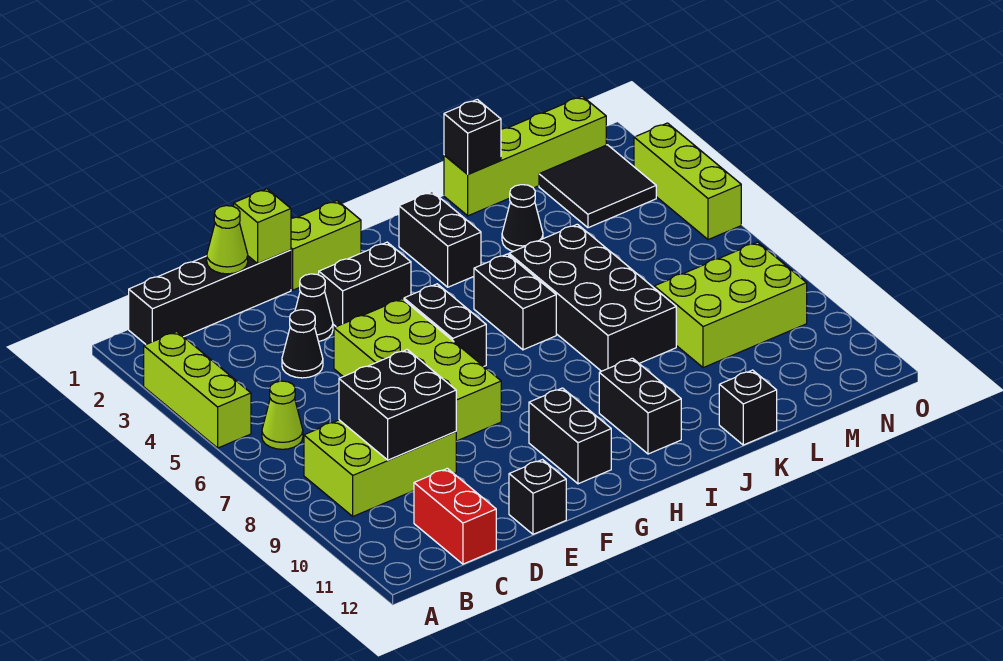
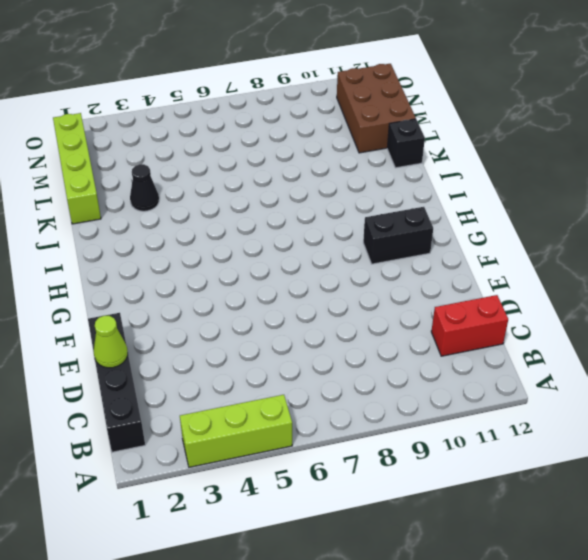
brown 2x3 brick [337,64,416,153] -> none
none -> lime 1x1 cone [262,381,303,449]
none -> lime 2x3 brick [304,420,456,516]
none -> black 1x1 cone [282,310,323,378]

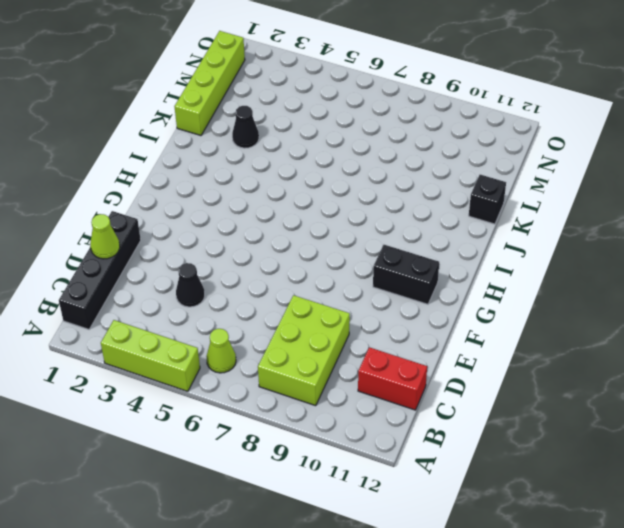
none -> black 1x1 cone [295,274,333,342]
none -> lime 2x4 brick [334,299,501,441]
none -> black 1x1 brick [509,460,566,534]

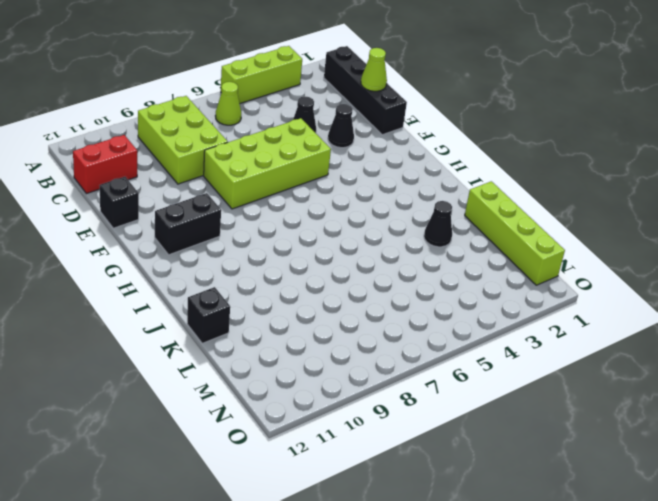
none -> lime 1x2 brick [291,201,361,290]
none -> black 1x2 brick [319,242,411,327]
none -> black 1x2 brick [404,284,486,366]

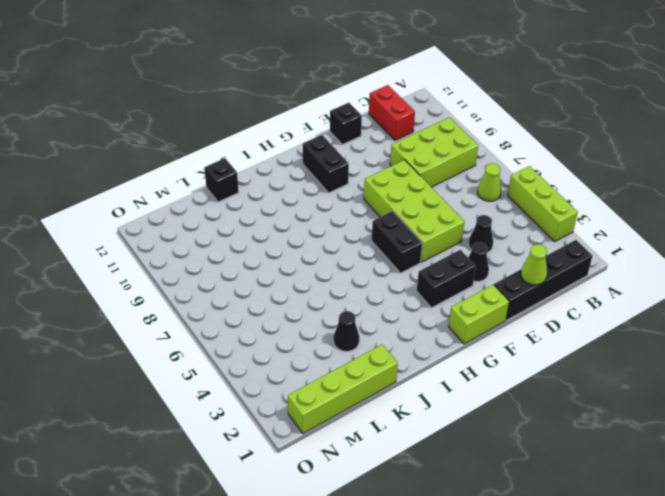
none -> black 1x2 brick [399,192,481,287]
none -> black 1x2 brick [474,254,556,350]
none -> black 1x2 brick [599,358,681,454]

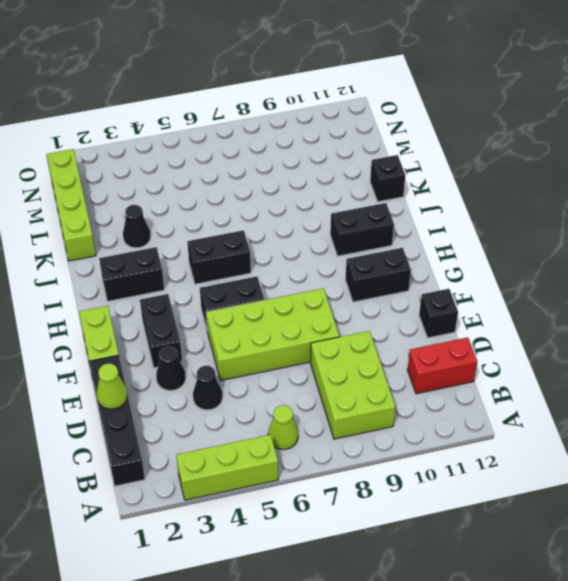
none -> black 2x4 brick [509,224,676,371]
none -> lime 2x3 brick [654,242,807,368]
none -> black 2x2 tile [539,145,656,228]

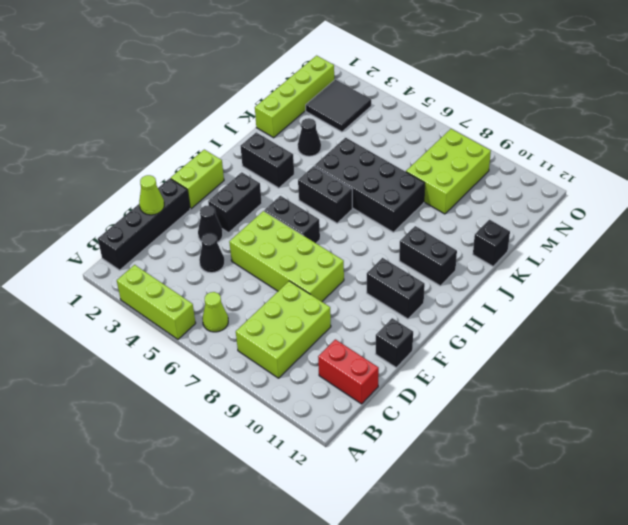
none -> lime 1x3 brick [634,123,741,240]
none -> black 2x2 brick [339,350,456,460]
none -> lime 1x1 brick [234,189,291,264]

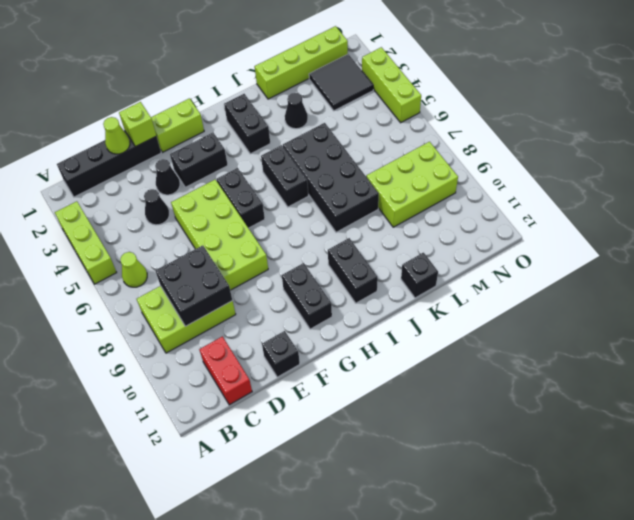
none -> black 1x1 brick [444,99,501,174]

